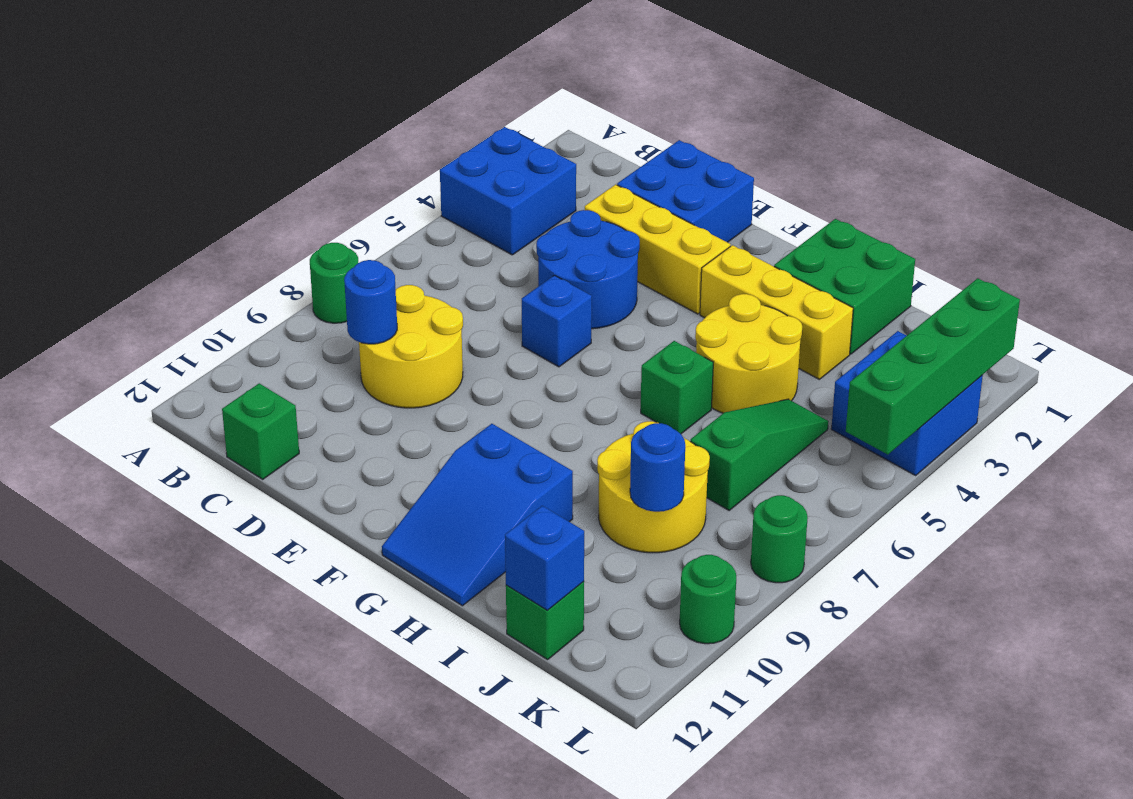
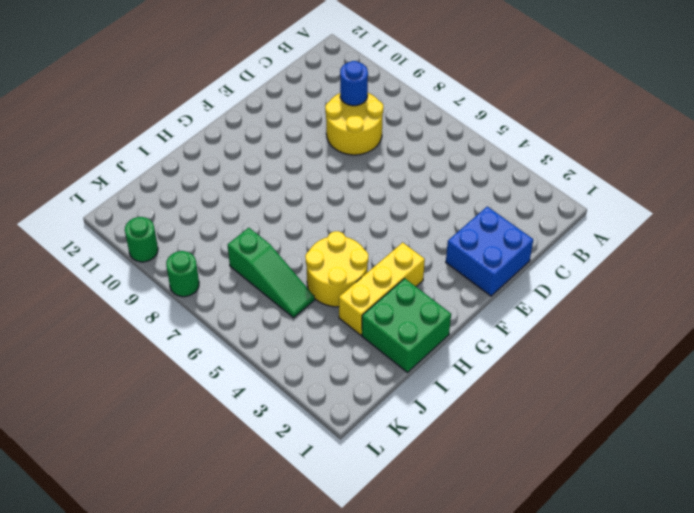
none -> blue 2x2 brick [440,127,576,255]
none -> green 1x1 round brick [310,243,358,323]
none -> green 1x1 brick [222,383,299,479]

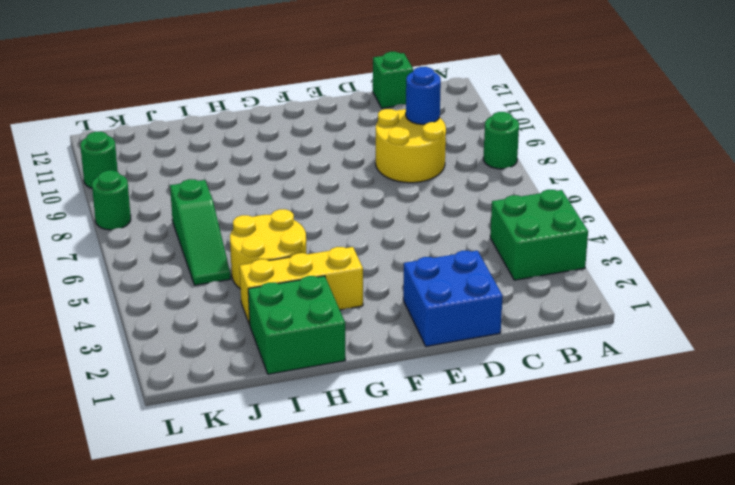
green 2x2 brick [490,190,588,280] -> blue 2x2 brick [440,127,576,255]
none -> yellow 1x3 brick [585,184,731,314]
none -> blue 2x2 round brick [536,210,640,329]
none -> blue 1x1 brick [522,275,592,367]

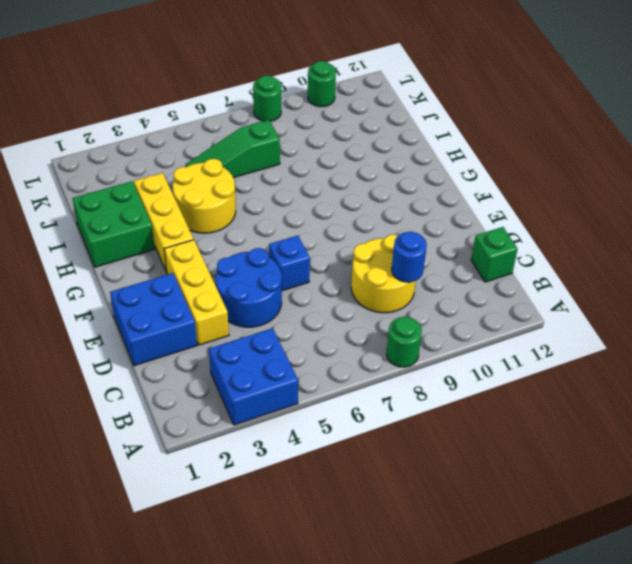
none -> blue 2x3 slope [382,424,573,606]
none -> green 1x1 brick [641,341,713,434]
none -> yellow 2x2 round brick [597,421,710,553]

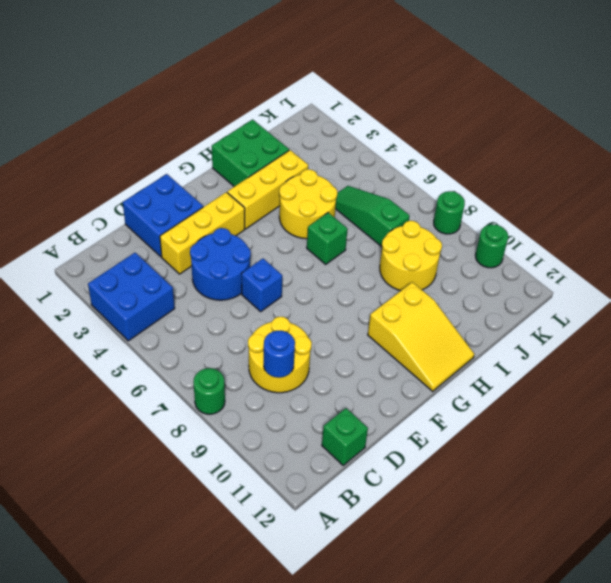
yellow 2x3 slope [368,282,474,391] -> blue 2x3 slope [382,424,573,606]
none -> green 1x1 brick [506,581,584,660]
none -> blue 2x2 brick [831,331,983,475]
none -> blue 1x1 round brick [630,423,685,512]

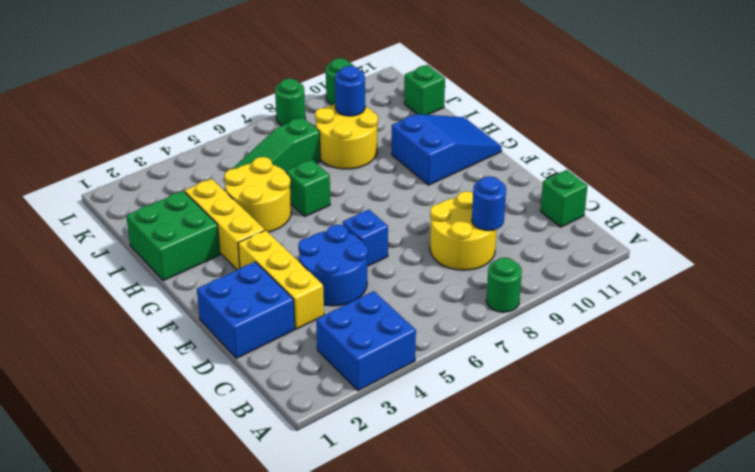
none -> blue 2x2 brick [831,331,983,475]
none -> blue 1x1 brick [505,506,584,610]
none -> green 1x4 brick [846,278,1020,455]

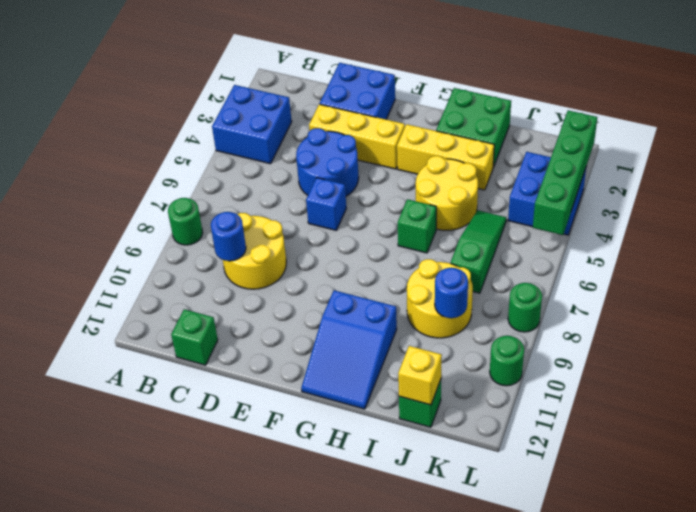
yellow 1x1 brick [398,346,442,405] -> blue 1x1 brick [505,506,584,610]

